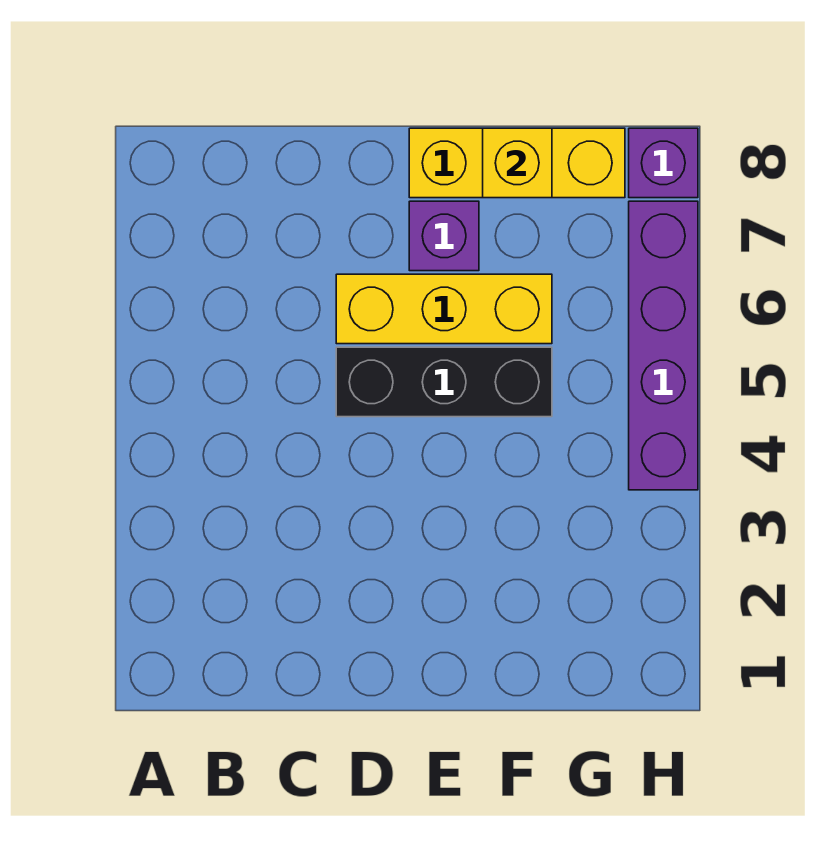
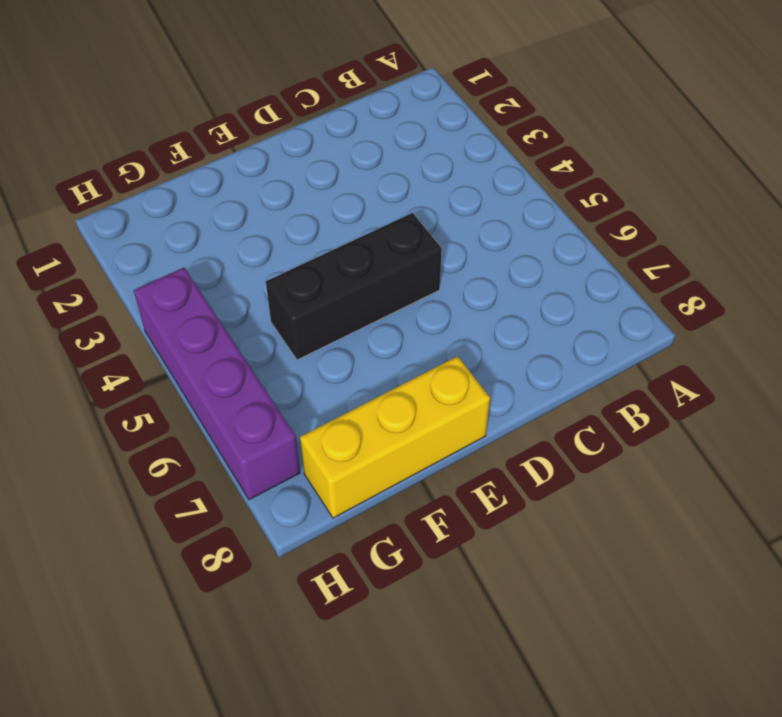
none -> yellow 1x3 brick [336,274,552,344]
none -> purple 1x1 brick [409,201,479,271]

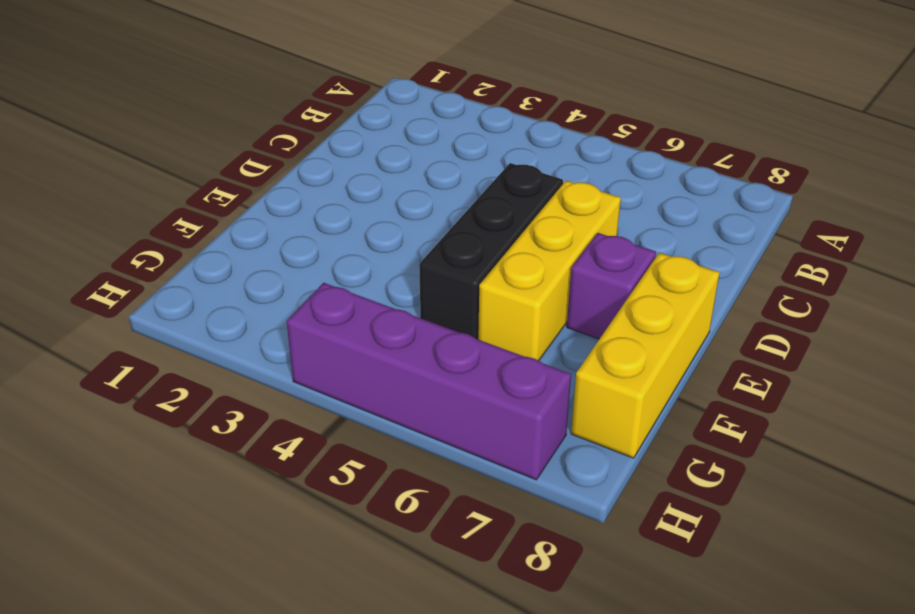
none -> purple 1x1 brick [629,128,698,198]
none -> yellow 1x1 brick [483,128,552,198]

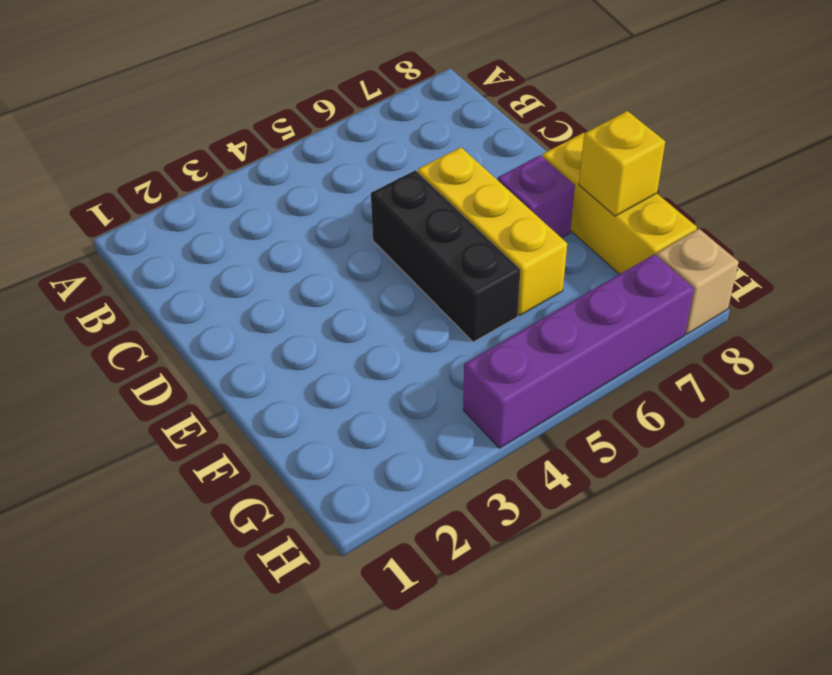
tan 1x1 brick [656,229,739,334] -> purple 1x1 brick [629,128,698,198]

